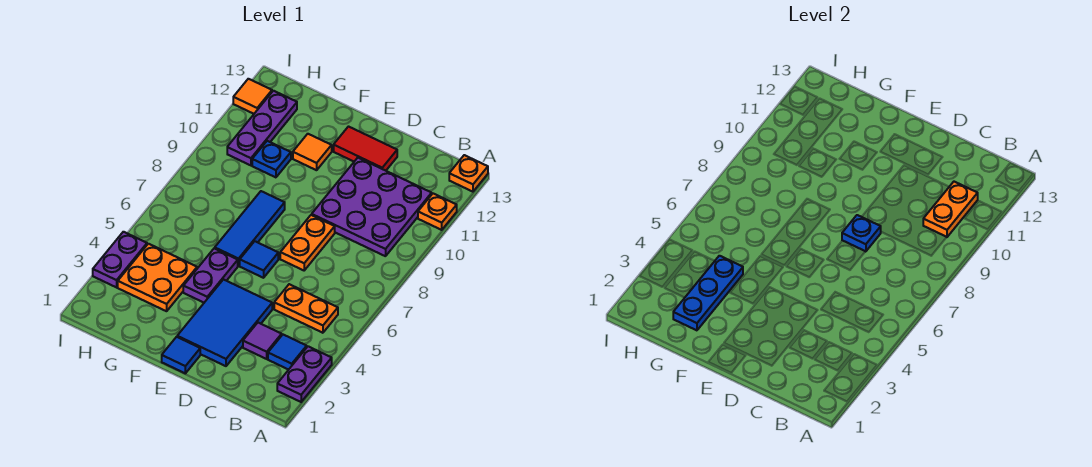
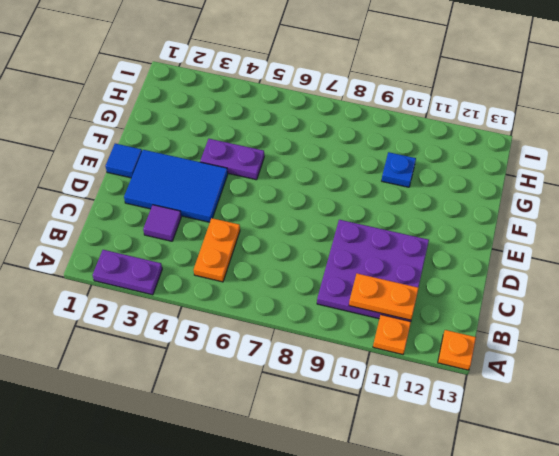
none -> blue 1x1 tile [268,335,307,370]
none -> orange 1x2 plate [280,215,335,270]
none -> red 1x2 tile [334,127,397,171]

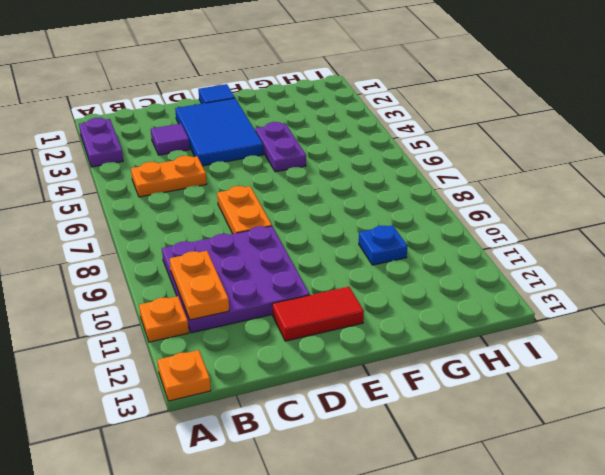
none -> blue 1x1 tile [268,335,307,370]
none -> blue 1x1 tile [240,241,278,278]
none -> blue 1x3 tile [215,191,285,266]

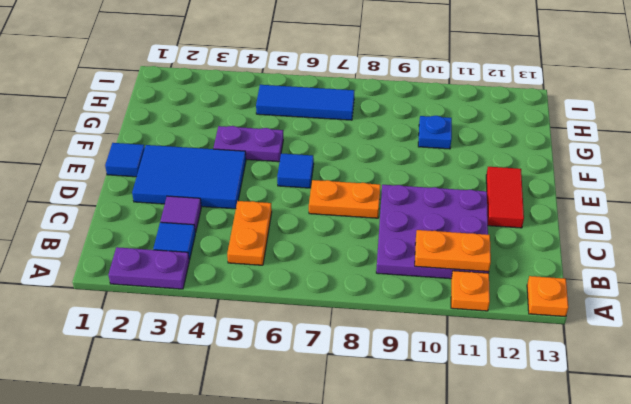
blue 1x3 tile [256,85,354,120] -> blue 1x3 tile moved to [215,191,285,266]
none -> orange 1x1 tile [293,134,332,170]
none -> orange 2x2 plate [118,244,197,311]
none -> purple 1x3 plate [227,91,297,165]

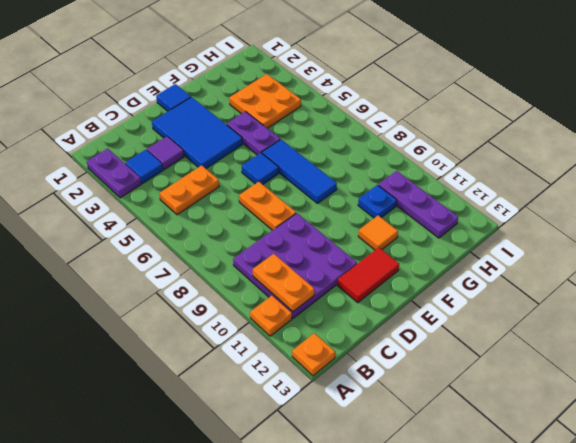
none -> purple 1x2 plate [93,232,147,287]
none -> orange 1x1 tile [233,79,272,114]
none -> blue 1x1 plate [842,215,881,252]

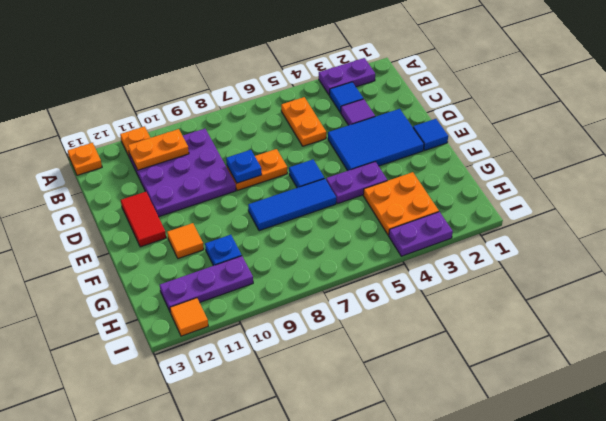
none -> blue 1x3 plate [673,256,743,330]

